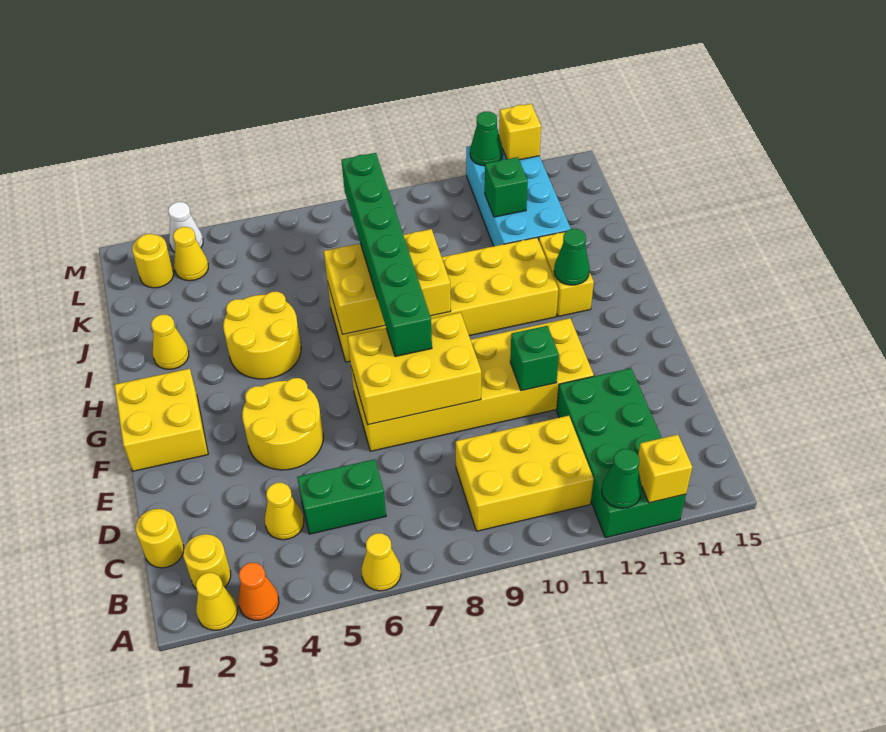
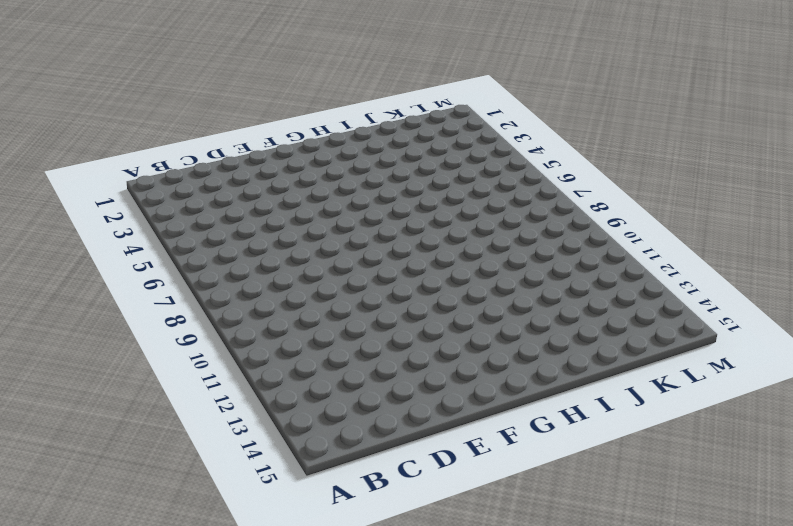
none -> yellow 1x1 cone [196,573,237,630]
none -> orange 1x1 cone [238,563,279,620]
none -> yellow 1x1 cone [361,533,401,591]
none -> green 2x4 brick [557,368,686,538]

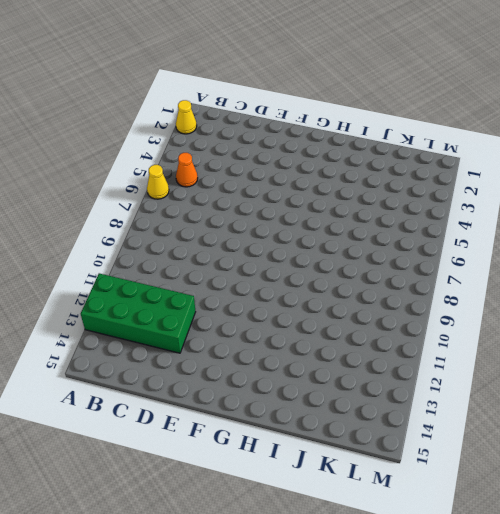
orange 1x1 cone [176,153,198,187] -> orange 1x1 cone moved to [238,563,279,620]
none -> yellow 1x1 round brick [183,534,231,588]
none -> yellow 2x3 brick [456,416,594,531]
none -> yellow 1x1 round brick [136,509,184,568]
none -> yellow 1x1 cone [265,483,304,540]

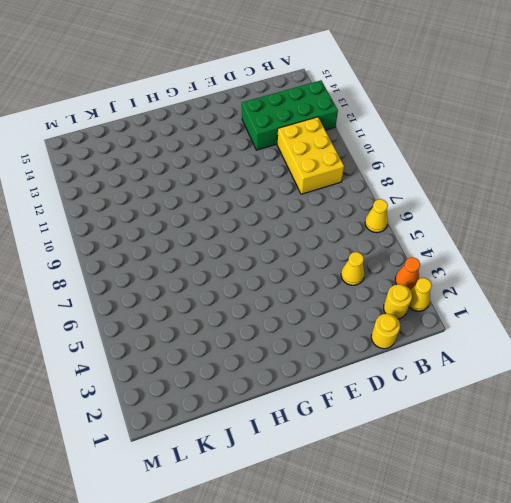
none -> green 1x2 brick [297,459,386,534]
none -> yellow 2x2 round brick [242,378,323,470]
none -> yellow 2x6 brick [351,318,594,451]
none -> yellow 2x2 brick [115,369,208,471]

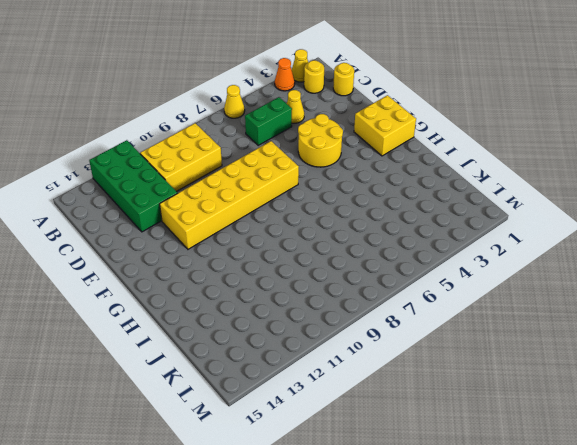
none -> yellow 2x2 round brick [223,292,301,379]
none -> yellow 2x6 brick [328,238,558,362]
none -> yellow 1x2 brick [539,232,594,316]
none -> yellow 1x1 cone [151,315,189,369]

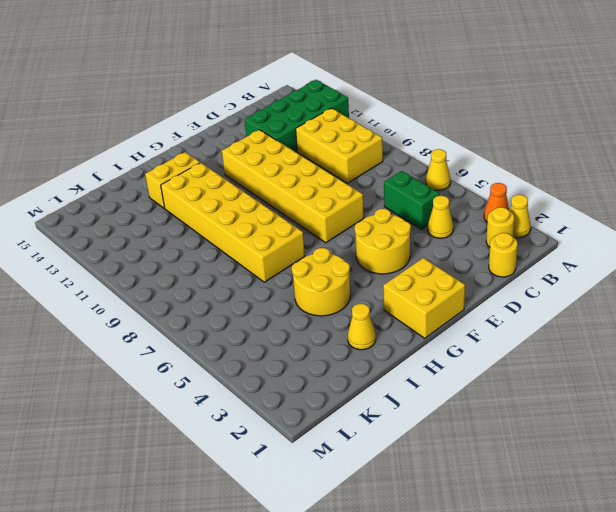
none -> cyan 2x4 brick [466,146,571,246]
none -> yellow 1x1 round brick [132,234,174,288]
none -> yellow 1x1 cone [173,227,208,281]
none -> white 1x1 cone [168,202,203,252]

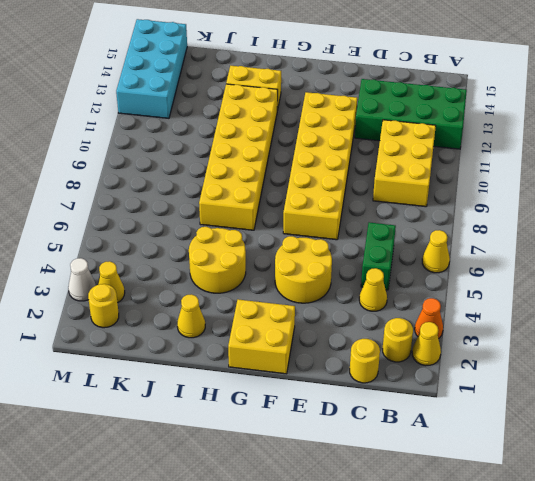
cyan 2x4 brick [116,19,187,118] -> cyan 2x4 brick turned to [466,146,571,246]
none -> green 1x1 cone [602,449,642,508]
none -> yellow 1x1 brick [638,434,692,503]
none -> yellow 2x3 brick [348,312,481,425]
none -> green 1x1 brick [510,326,559,391]

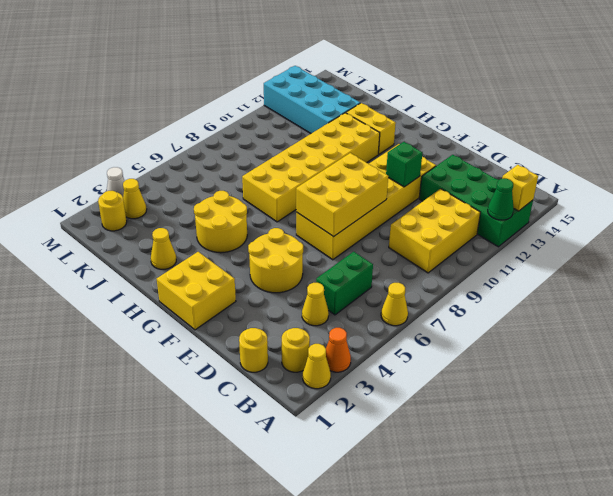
none -> yellow 2x3 brick [324,229,451,334]
none -> green 1x1 cone [554,229,590,285]
none -> green 1x1 brick [485,157,528,217]
none -> green 1x1 cone [470,112,503,166]

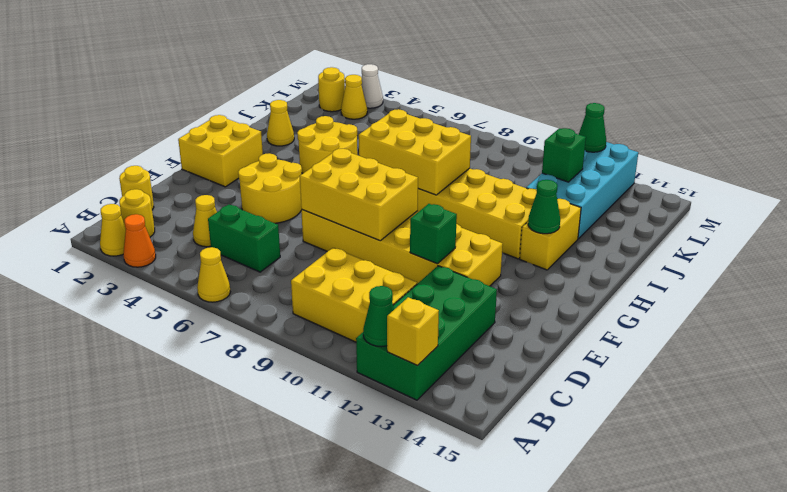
none -> yellow 1x1 brick [499,104,541,160]
none -> green 1x6 brick [341,153,432,356]

